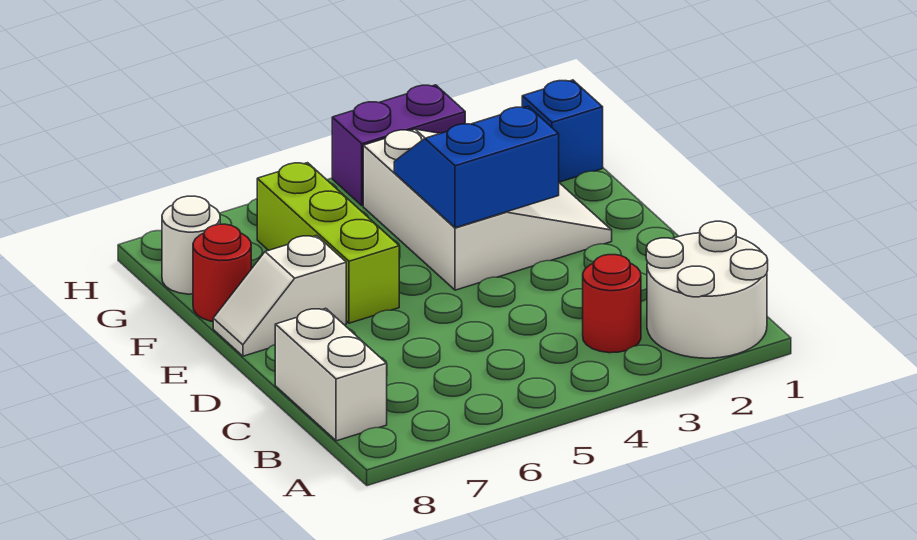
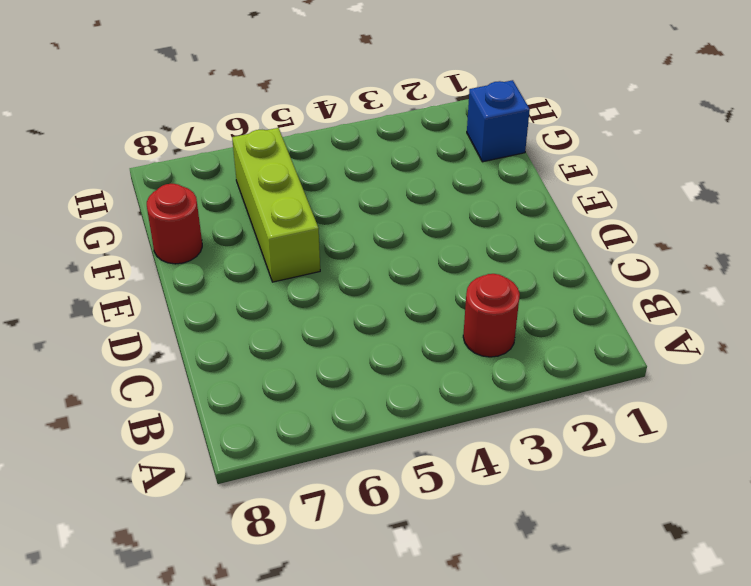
none -> white 2x2 round brick [646,221,768,358]
none -> white 1x2 brick [275,308,387,441]

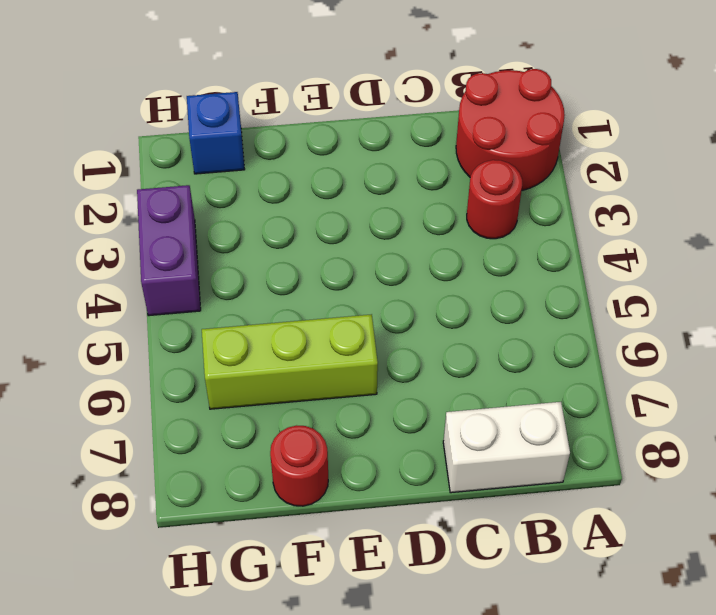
red 2x2 round brick [456,69,565,190] -> white 2x2 round brick [646,221,768,358]
none -> white 3x3 slope [363,129,612,290]
none -> white 1x2 slope [213,236,346,356]

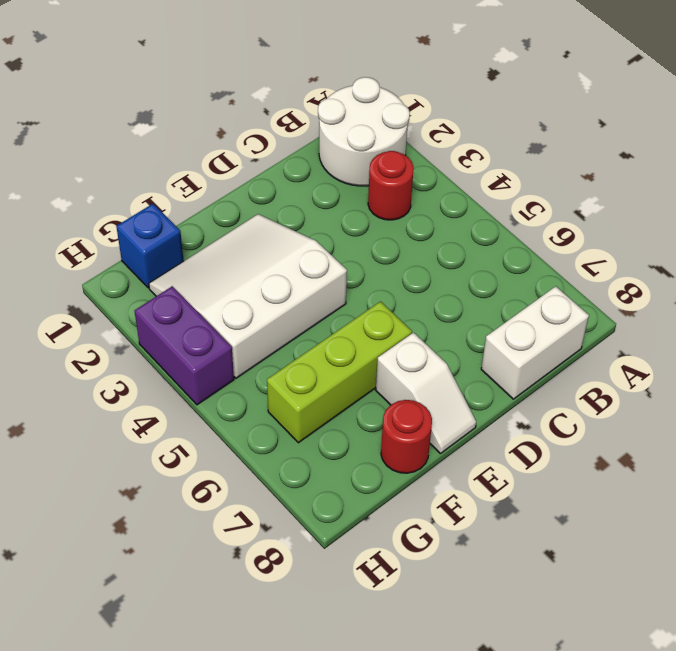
none -> white 1x1 round brick [162,196,220,294]
none -> blue 2x2 slope [394,106,559,228]

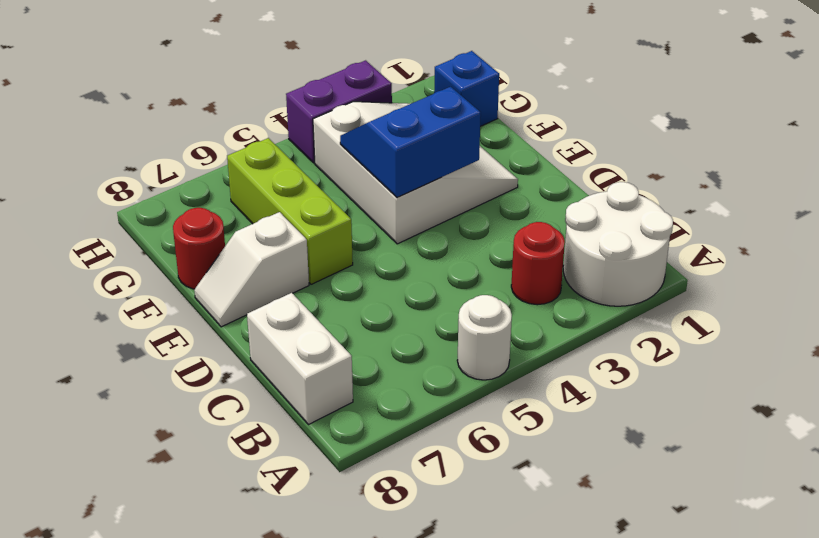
white 1x1 round brick [457,295,512,380] -> white 1x1 round brick moved to [162,196,220,294]

